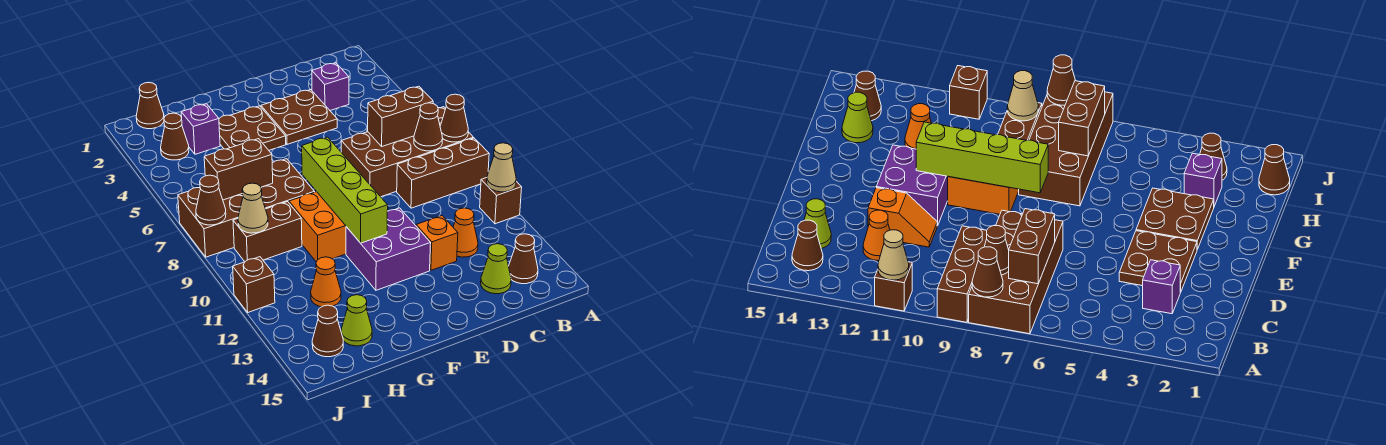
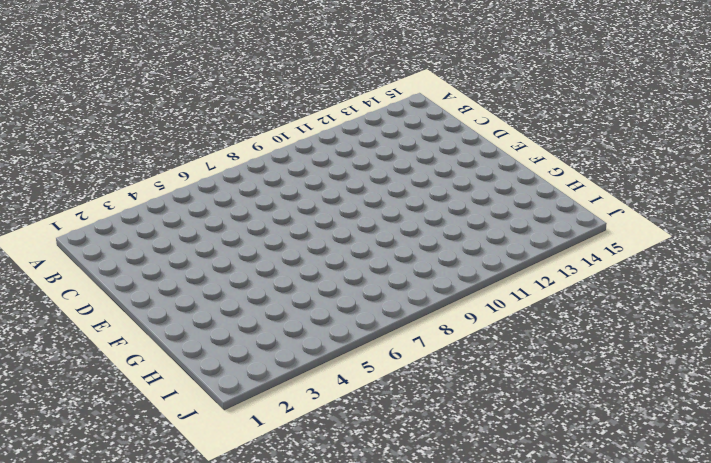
none -> brown 2x4 brick [341,107,474,197]
none -> brown 1x3 brick [397,138,489,208]
none -> brown 1x1 brick [480,178,522,224]

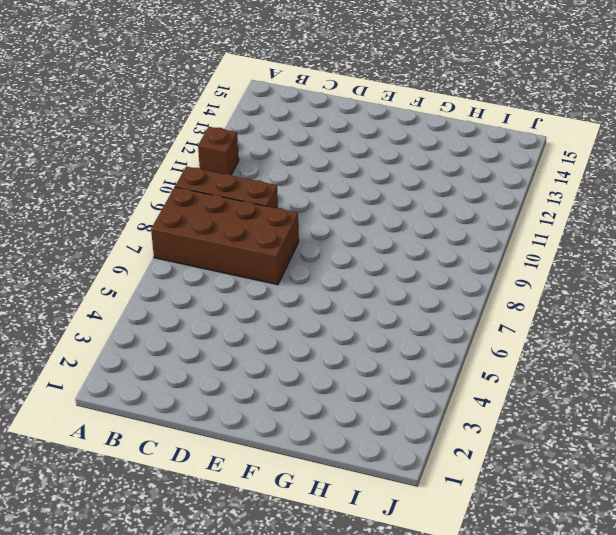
none -> brown 1x1 cone [509,234,538,284]
none -> purple 1x1 brick [312,63,349,110]
none -> orange 1x1 cone [453,208,478,257]

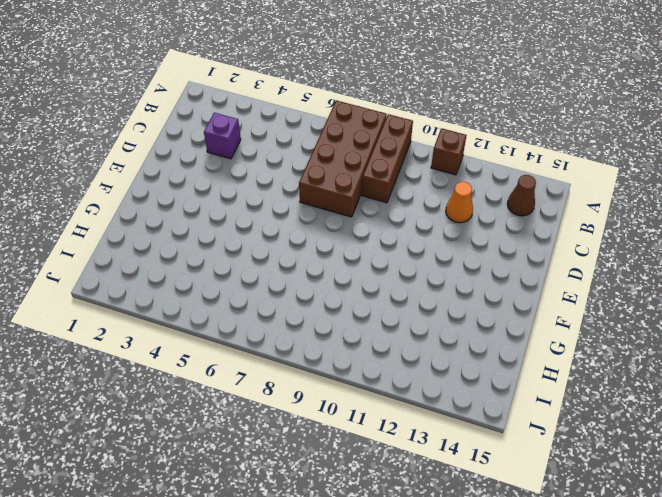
none -> lime 1x1 cone [481,244,511,294]
none -> brown 2x2 plate [261,89,337,144]
none -> orange 1x2 slope [415,216,458,270]

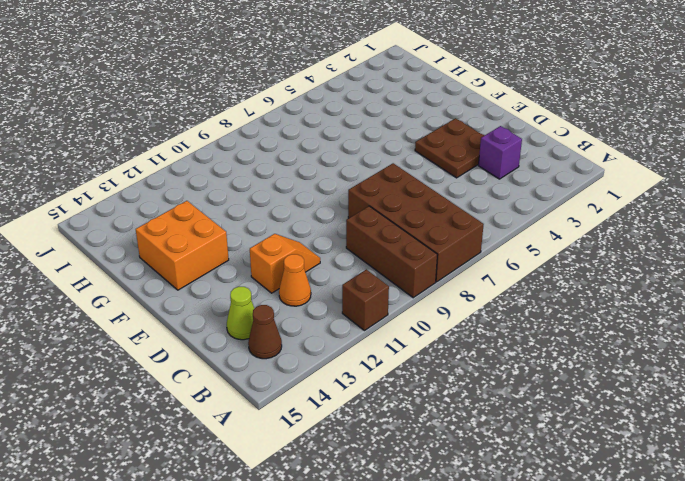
orange 2x2 brick [136,201,229,290] -> orange 2x2 brick moved to [289,192,346,262]
none -> purple 2x2 brick [346,208,431,290]
none -> brown 2x2 plate [219,106,286,150]
none -> brown 2x4 brick [178,159,315,257]

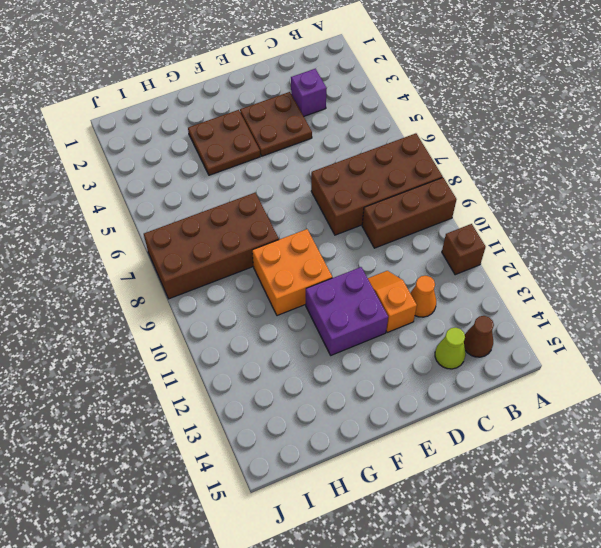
none -> purple 1x1 brick [181,104,220,154]
none -> brown 1x2 brick [233,202,302,262]
none -> orange 1x1 cone [311,257,341,307]

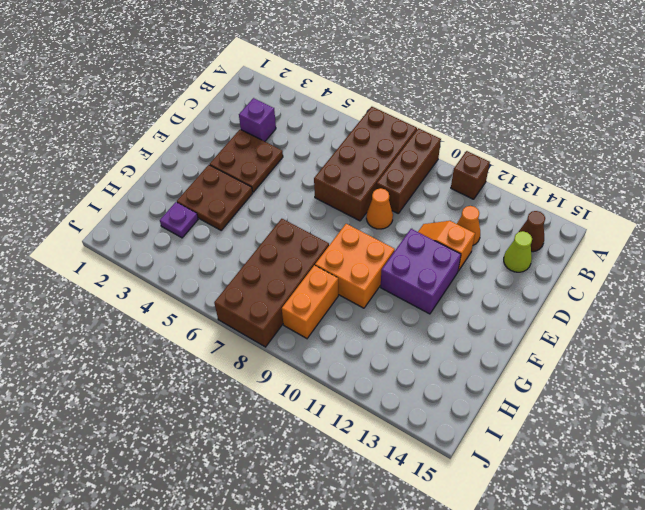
orange 1x1 cone [366,188,393,229] -> orange 1x1 cone moved to [311,257,341,307]
purple 1x1 plate [160,202,198,238] -> purple 1x1 brick [181,104,220,154]
orange 1x2 brick [282,265,338,338] -> brown 1x2 brick [233,202,302,262]
none -> lime 1x1 cone [341,295,372,346]
none -> brown 1x1 cone [136,83,164,129]
none -> brown 1x1 cone [161,113,189,160]

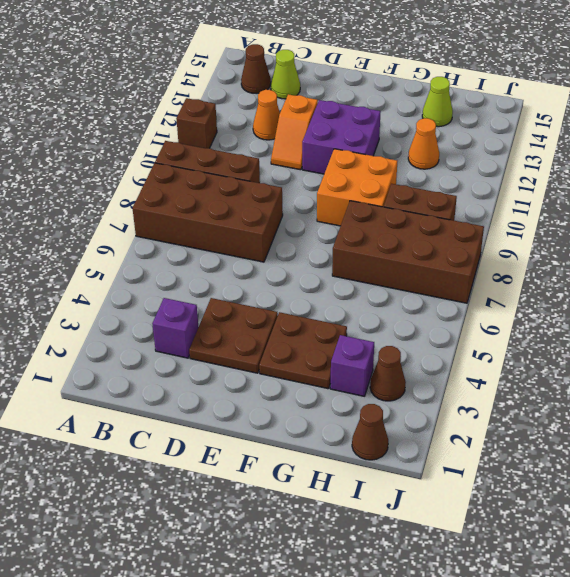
none -> brown 1x1 cone [312,305,343,357]
none -> brown 1x1 brick [233,257,275,312]
none -> brown 1x1 cone [440,94,468,142]

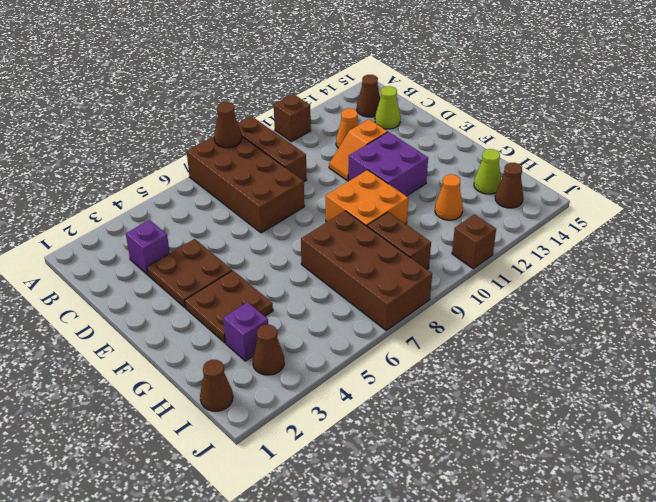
none -> tan 1x1 cone [487,143,516,192]
none -> brown 1x2 brick [368,86,433,146]
none -> brown 1x1 cone [414,103,443,151]

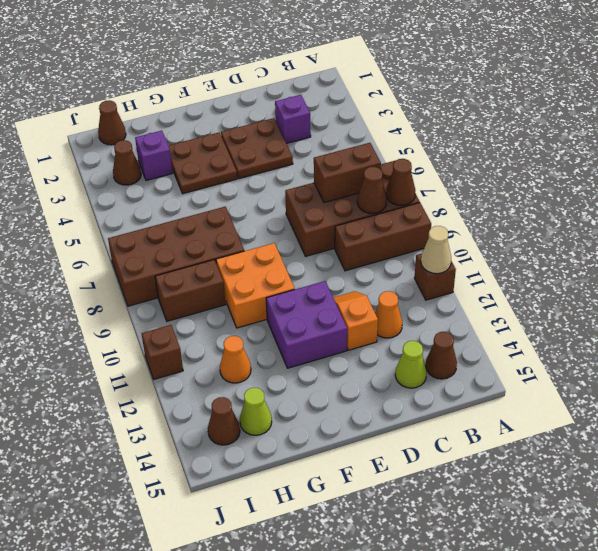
none -> lime 1x4 brick [302,137,388,243]
none -> brown 1x2 brick [204,139,273,200]
none -> tan 1x1 cone [238,183,268,233]

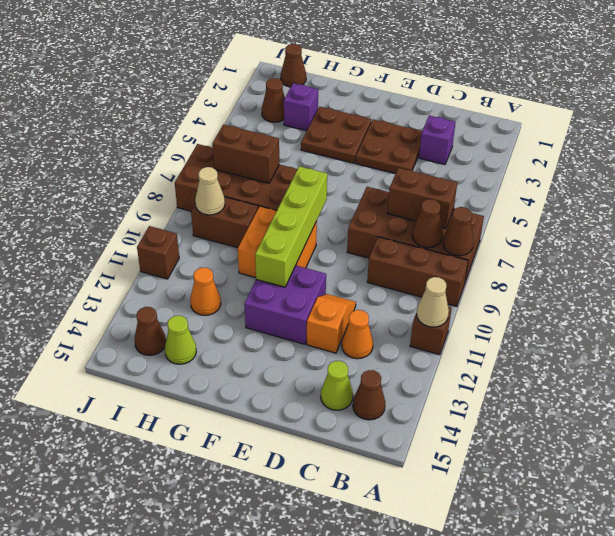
none -> brown 1x1 cone [196,175,226,225]

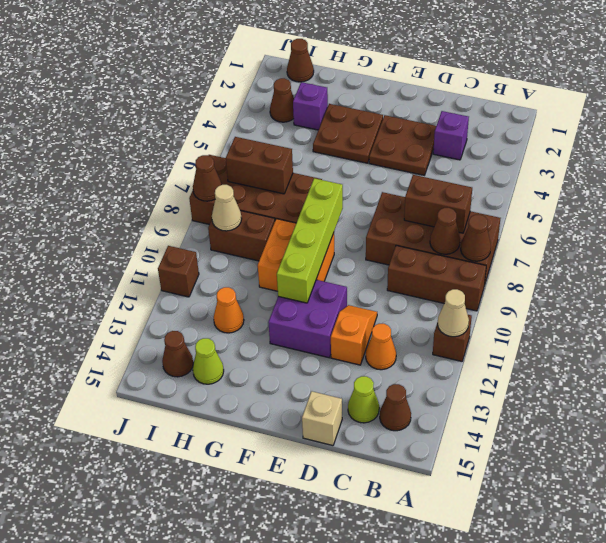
tan 1x1 brick [302,391,342,446] -> none

